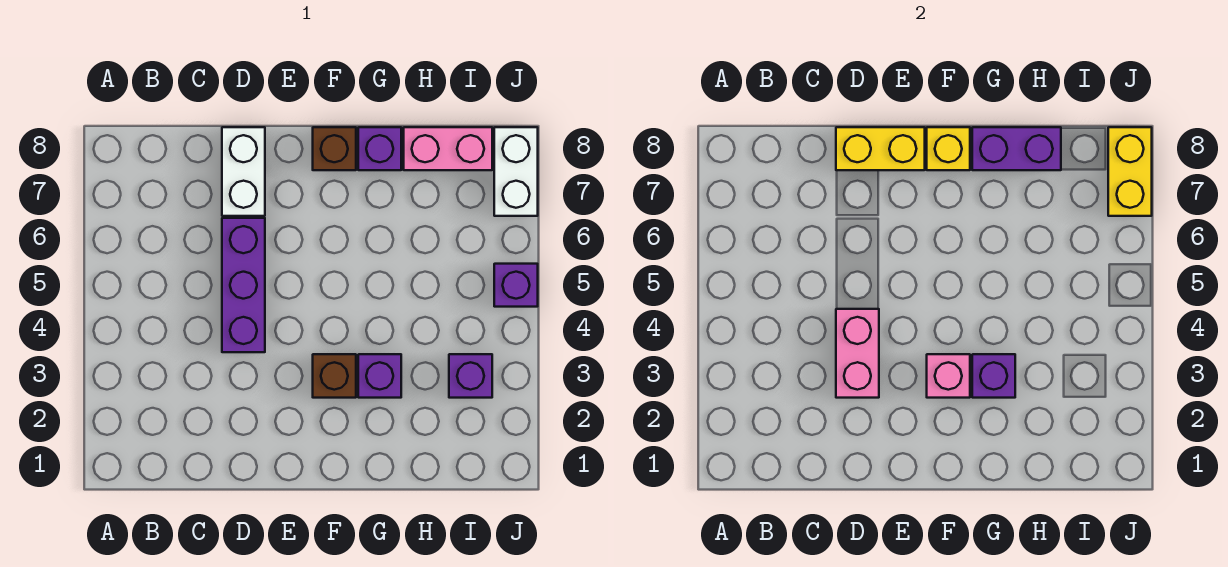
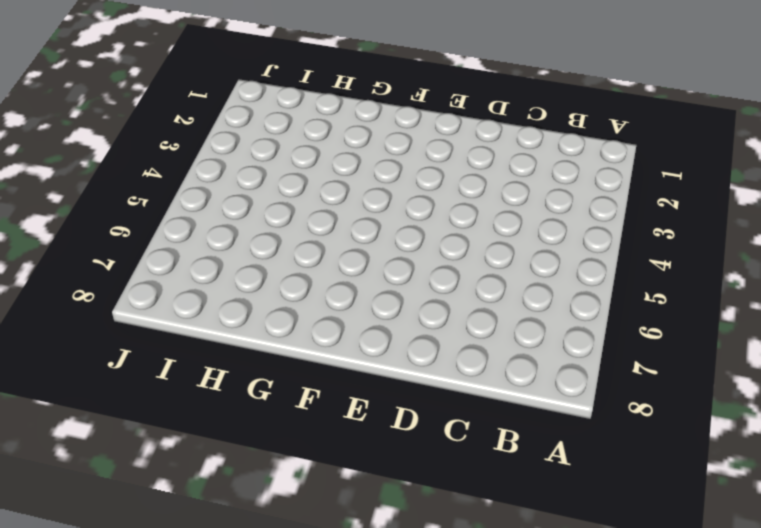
none -> purple 1x3 brick [222,218,265,352]
none -> white 1x2 brick [222,127,265,216]
none -> brown 1x1 brick [313,354,356,398]

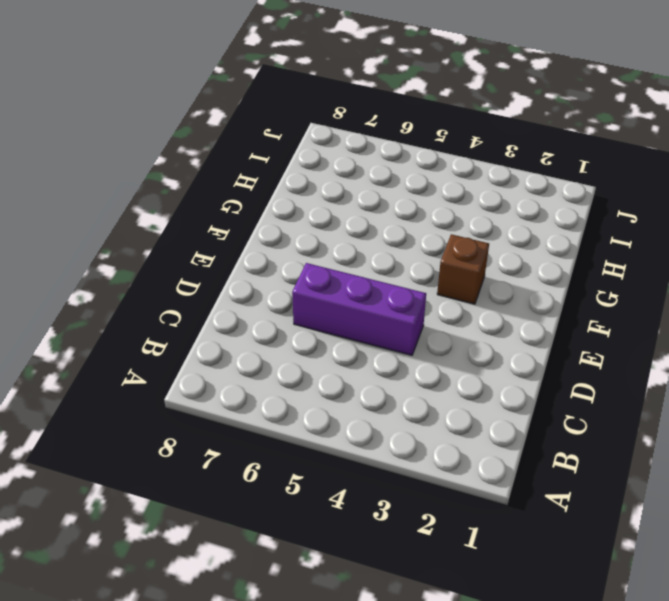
none -> white 1x2 brick [222,127,265,216]
none -> brown 1x1 brick [313,127,356,170]
none -> purple 1x1 brick [358,354,401,398]

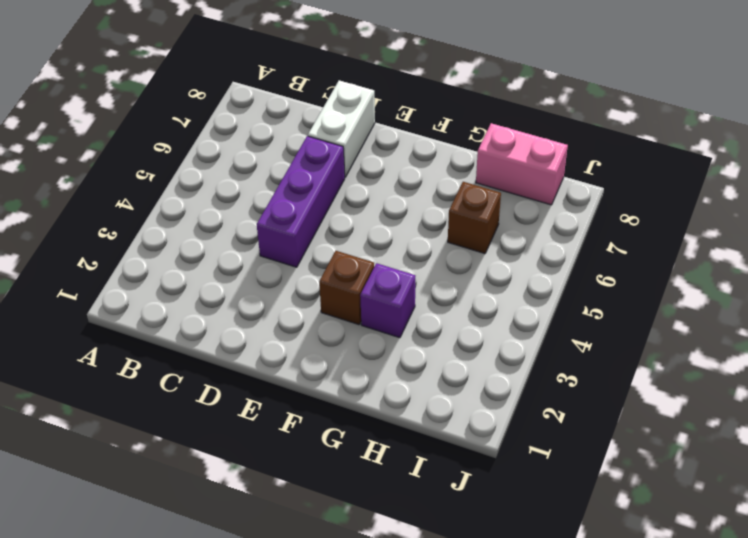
brown 1x1 brick [448,182,501,254] -> brown 1x1 brick moved to [313,127,356,170]
none -> purple 1x1 brick [358,127,401,170]
none -> purple 1x1 brick [449,354,492,398]
none -> purple 1x1 brick [494,264,538,307]

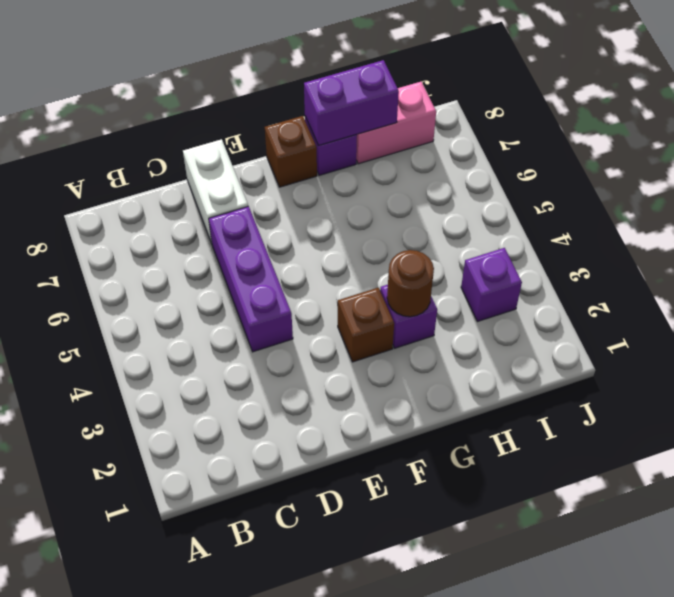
brown 1x1 round brick [387,250,434,317] -> purple 1x1 brick [972,354,1015,398]
none -> purple 1x1 brick [494,264,538,307]
none -> white 1x2 brick [494,127,538,216]
none -> pink 1x2 brick [836,309,879,398]

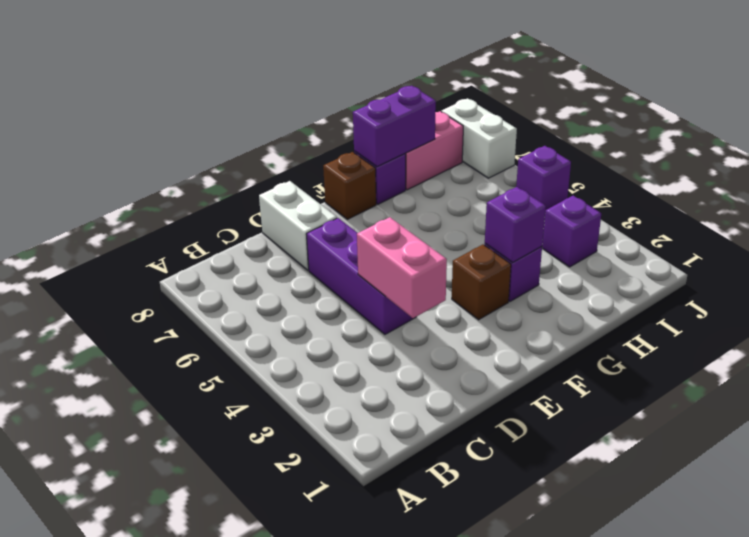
none -> yellow 1x2 brick [836,127,925,170]
none -> pink 1x1 brick [927,354,970,398]
none -> yellow 1x1 brick [927,127,970,170]

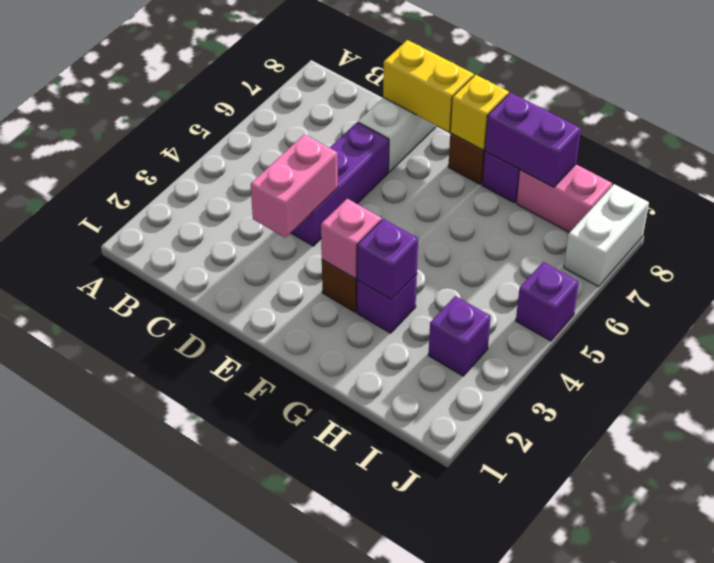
none -> yellow 1x2 brick [1108,127,1152,216]

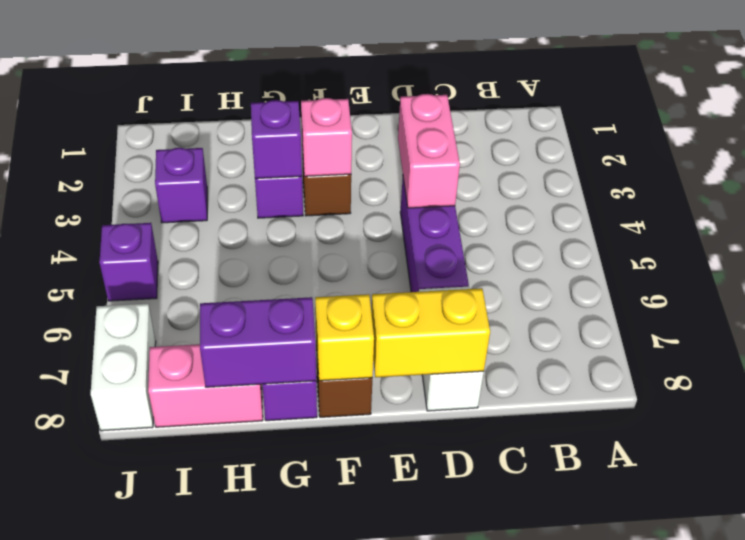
none -> yellow 1x2 brick [1108,127,1152,216]

